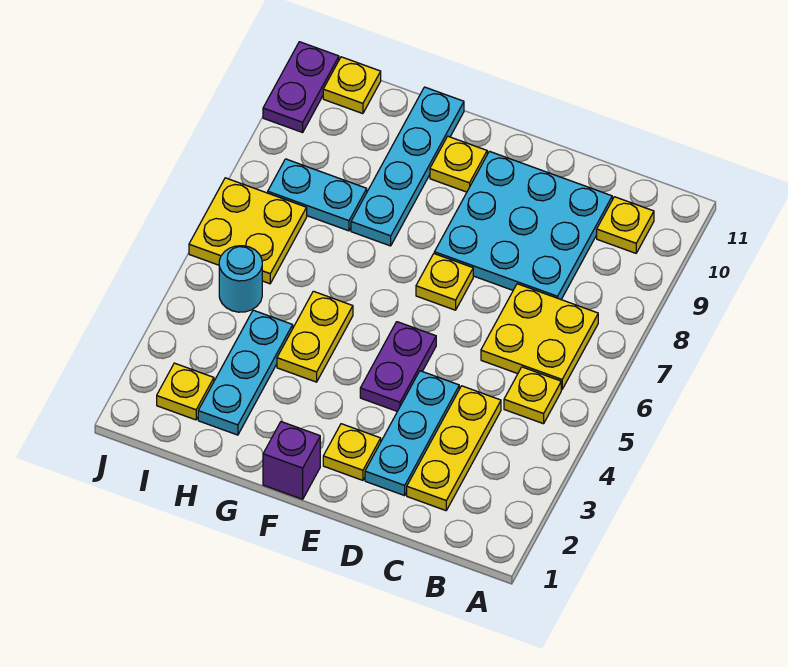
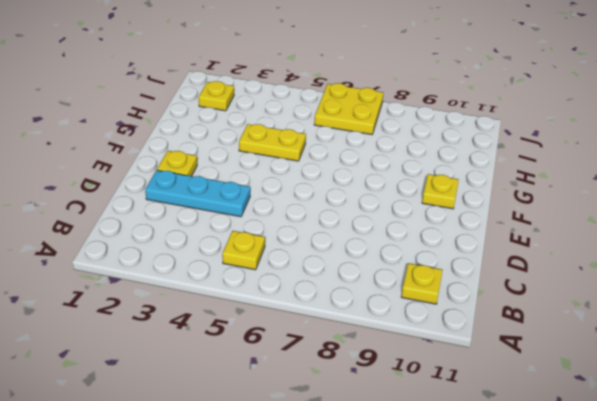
none -> yellow 2x2 plate [481,284,598,390]
none -> yellow 1x3 plate [407,386,501,511]
none -> cyan 3x3 plate [434,151,612,299]

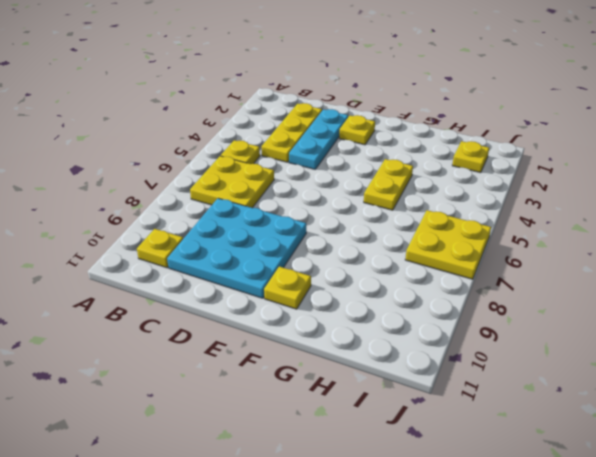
none -> purple 1x2 plate [360,322,436,411]
none -> yellow 1x1 plate [416,254,473,310]
none -> purple 1x1 brick [263,422,320,499]

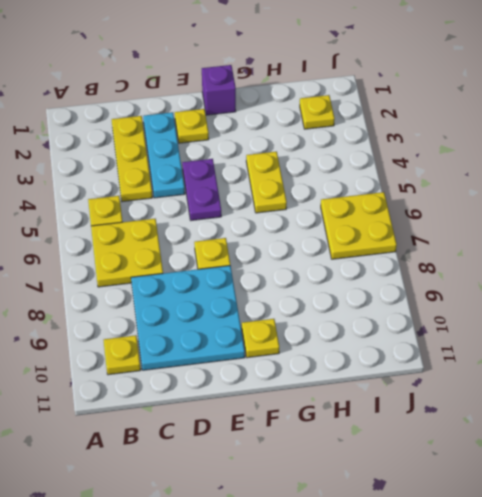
none -> cyan 1x4 plate [351,87,464,246]
none -> cyan 1x3 plate [198,310,293,435]
none -> cyan 1x2 plate [268,159,367,231]

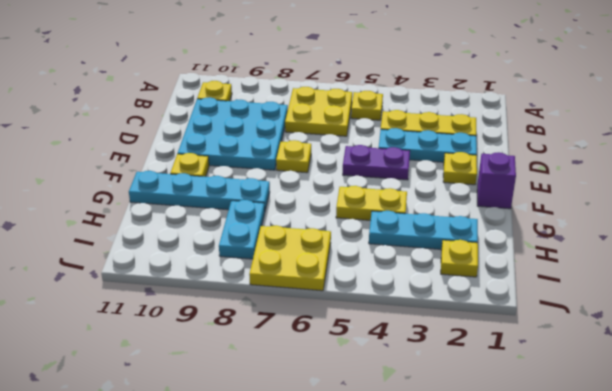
none -> cyan 1x1 round brick [219,246,262,312]
none -> yellow 1x1 plate [323,57,381,114]
none -> purple 1x2 plate [263,42,339,132]

